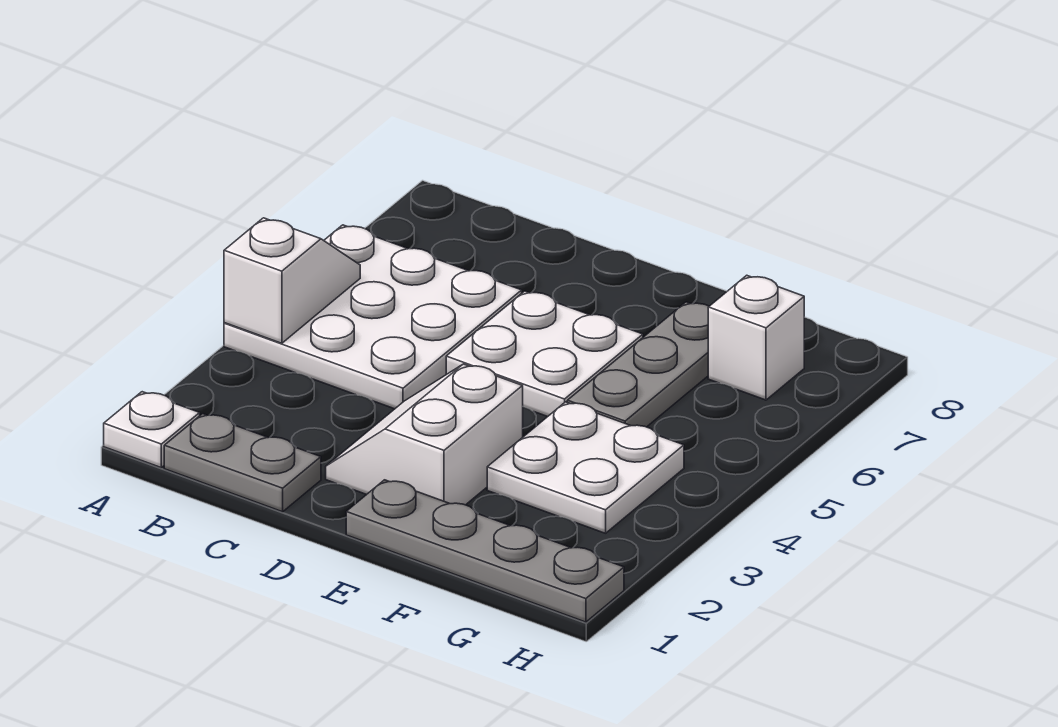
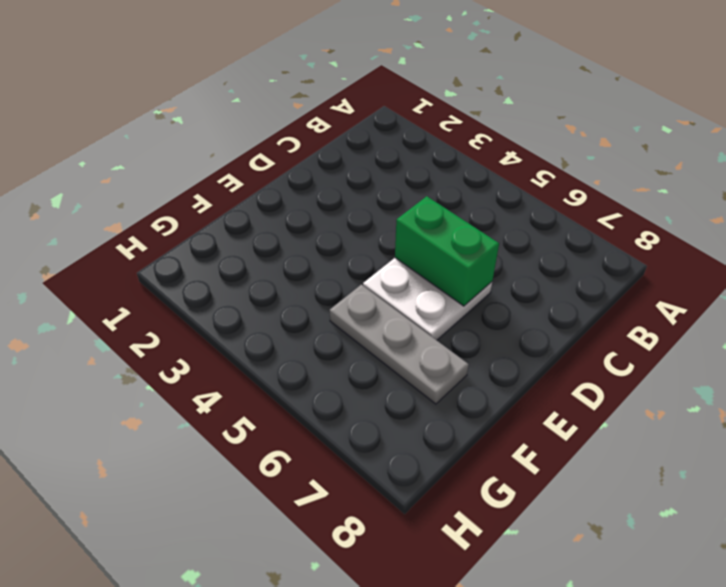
green 1x2 brick [395,196,499,306] -> none
none -> white 1x1 plate [104,392,200,467]
none -> white 3x3 plate [224,225,522,409]

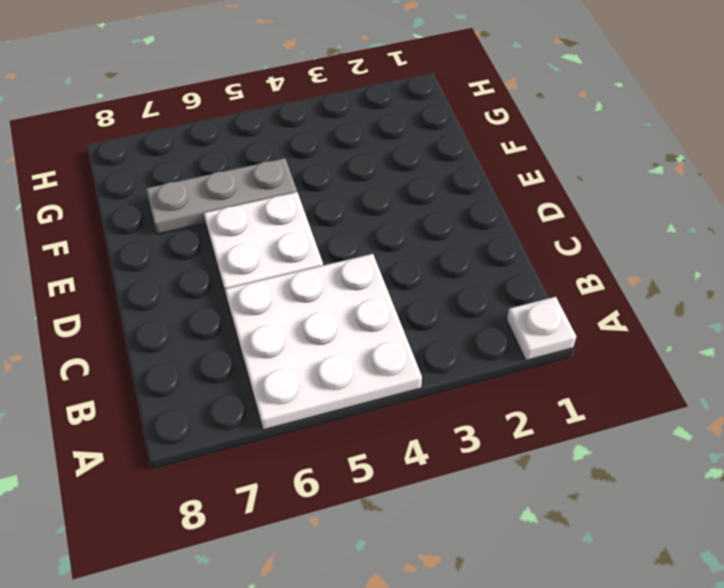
none -> grey 1x2 plate [164,414,321,512]
none -> white 2x2 slope [326,364,523,505]

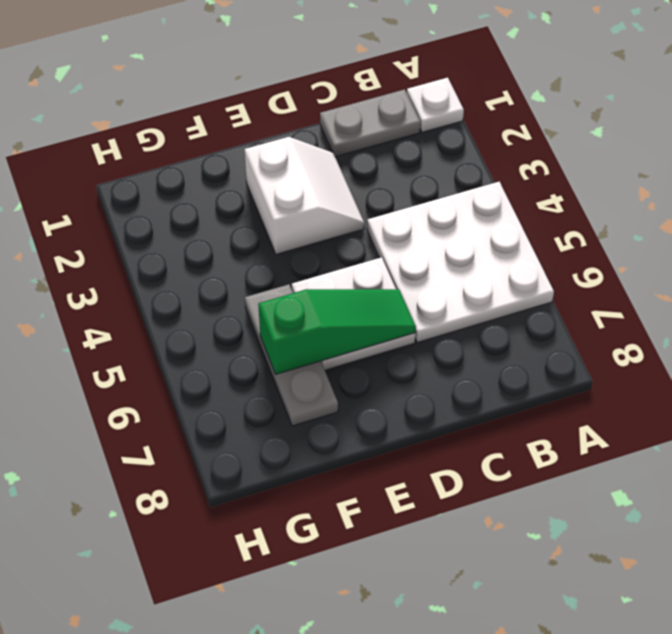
green 1x3 slope [258,289,416,374] -> none
none -> grey 1x4 plate [346,480,624,622]
none -> white 2x2 plate [487,402,684,533]

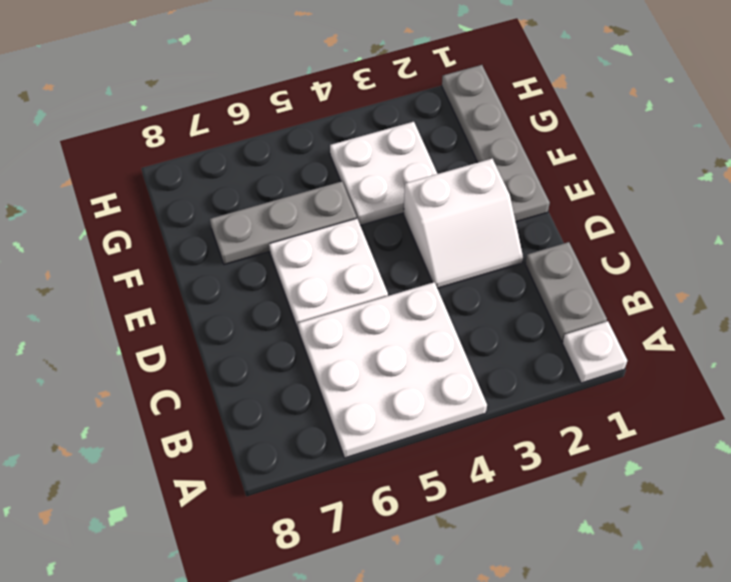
none -> white 1x1 brick [708,275,804,400]
none -> white 1x2 slope [224,218,360,343]

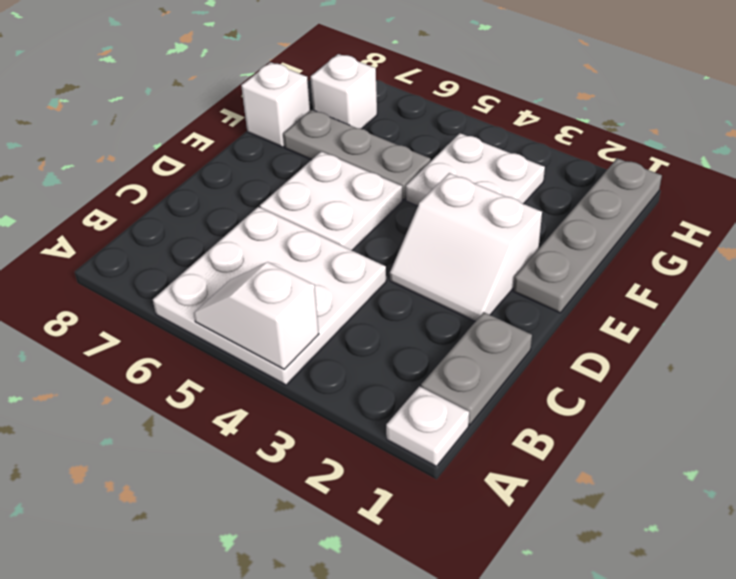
white 1x1 brick [241,62,310,147] -> none

